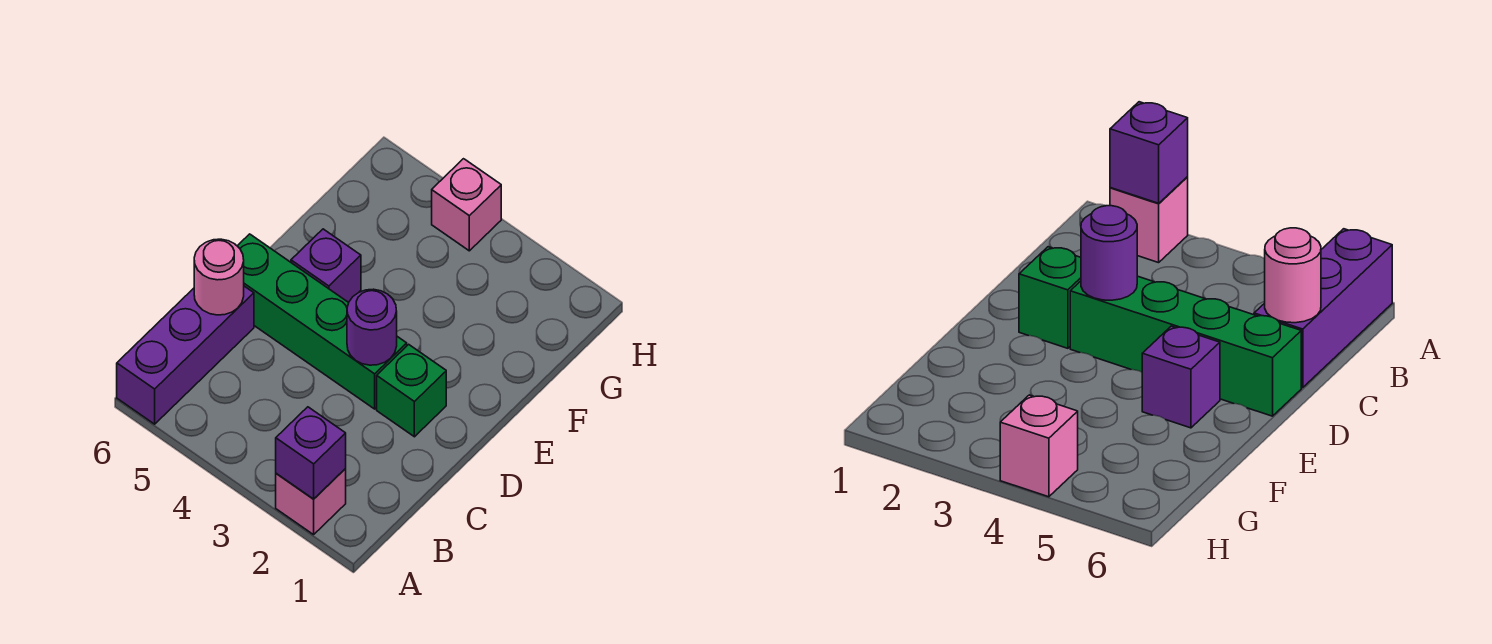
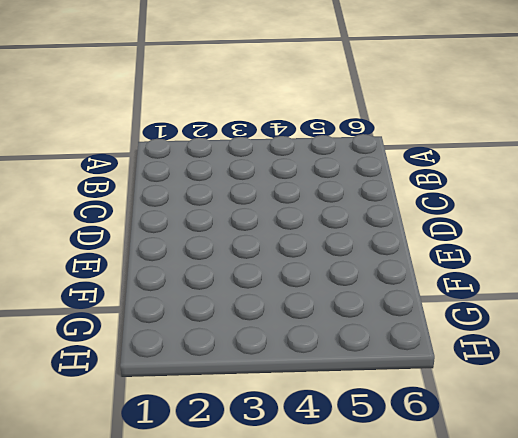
none -> pink 1x1 brick [276,469,346,535]
none -> purple 1x3 brick [117,286,254,424]

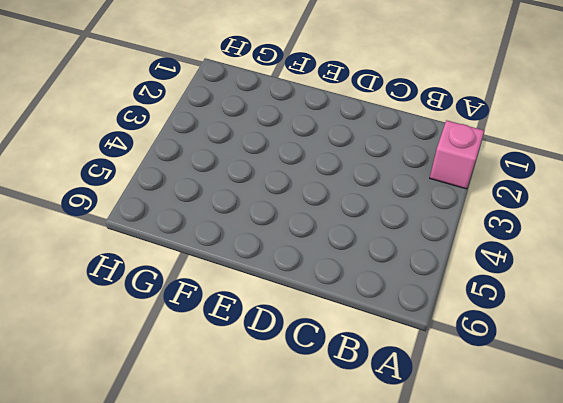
none -> purple 1x3 brick [117,286,254,424]
none -> green 1x1 brick [377,344,446,437]

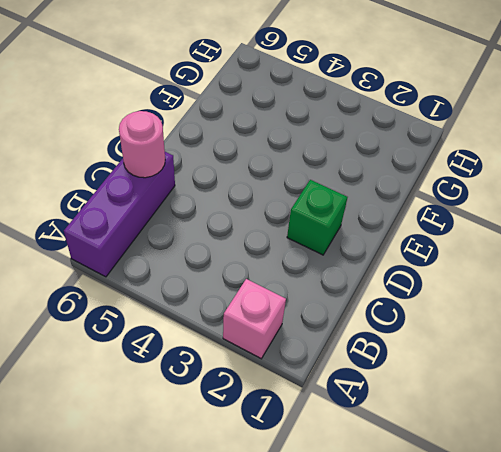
none -> green 1x4 brick [238,234,407,409]
none -> purple 1x1 brick [291,229,361,302]

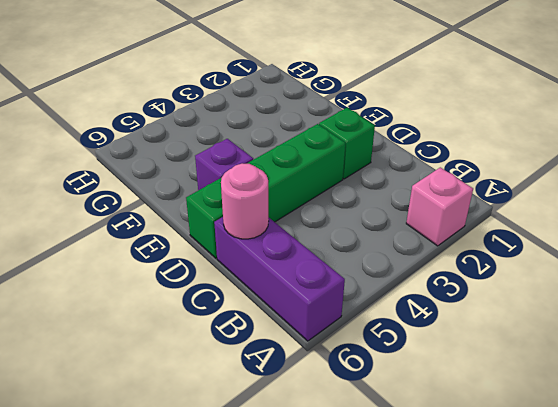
none -> pink 1x1 brick [432,159,501,251]
none -> purple 1x1 brick [276,407,346,499]

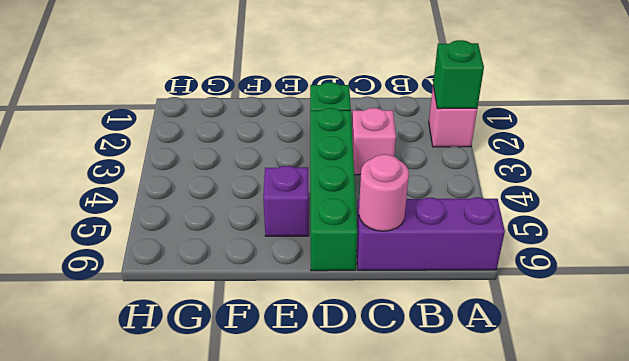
green 1x1 brick [433,40,484,109] -> purple 1x1 brick [276,407,346,499]
pink 1x1 brick [352,108,396,175] -> pink 1x1 brick moved to [432,159,501,251]
none -> purple 1x1 round brick [347,289,397,365]

